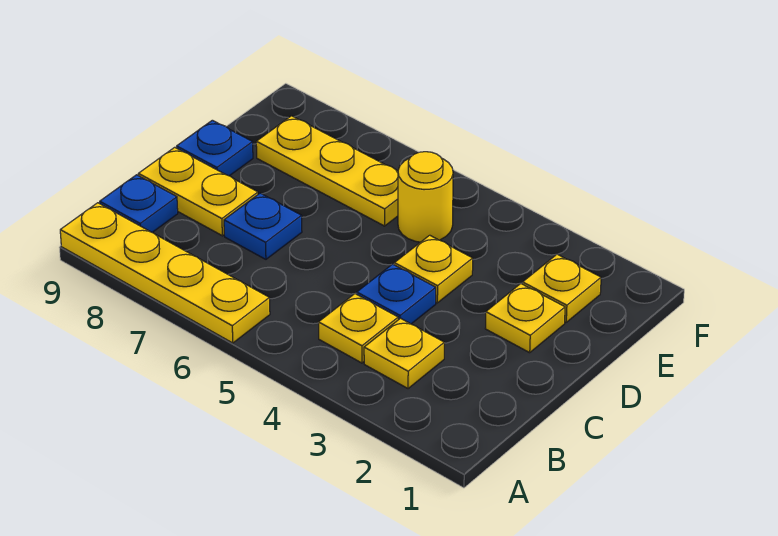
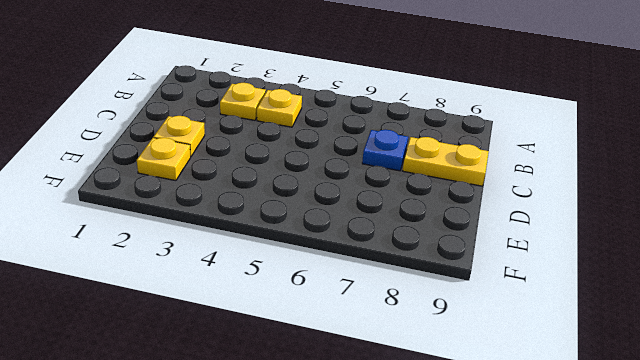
none -> yellow 1x4 plate [60,203,270,343]
none -> blue 1x1 plate [100,175,178,232]
none -> blue 1x1 plate [357,264,436,324]

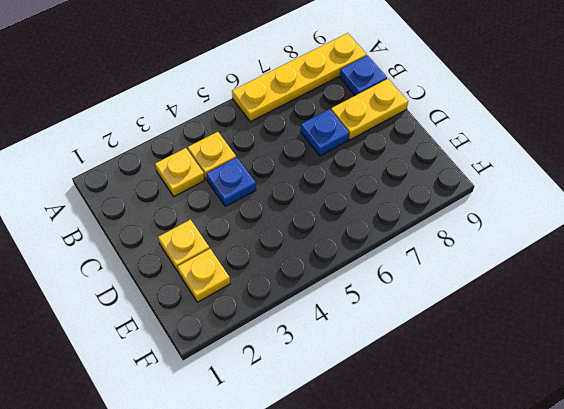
none -> yellow 1x1 plate [394,235,473,303]
none -> blue 1x1 plate [177,120,253,176]
none -> yellow 1x1 round brick [398,152,453,242]

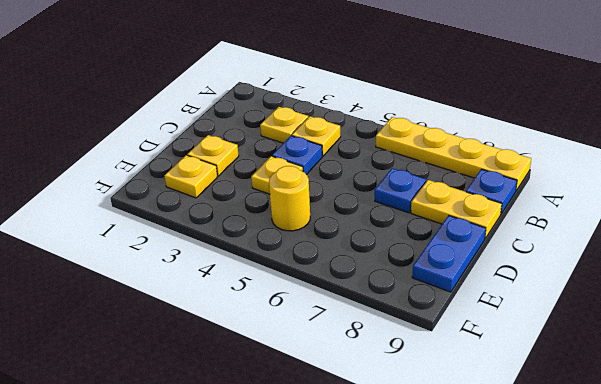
blue 1x2 plate [412,216,486,292] -> blue 1x1 plate [177,120,253,176]
none -> yellow 1x3 plate [256,116,398,226]

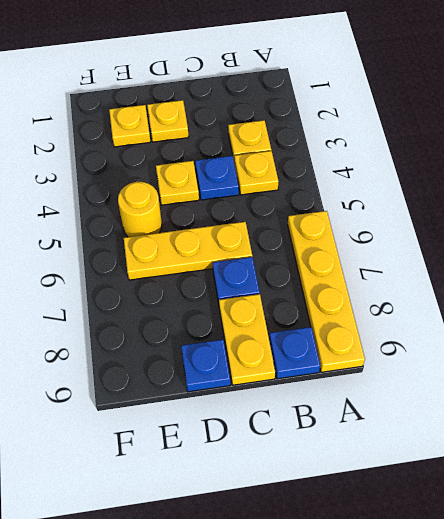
yellow 1x3 plate [124,222,252,280] -> yellow 1x3 plate turned to [256,116,398,226]

